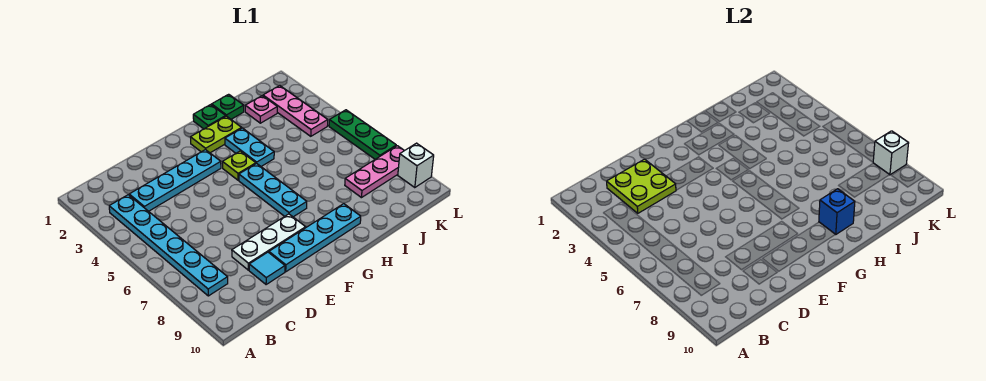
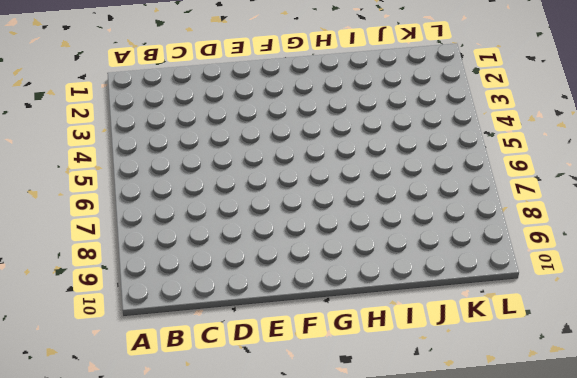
none -> cyan 1x6 plate [109,195,228,296]
none -> cyan 1x4 plate [129,150,221,211]
none -> white 1x3 plate [232,214,306,270]

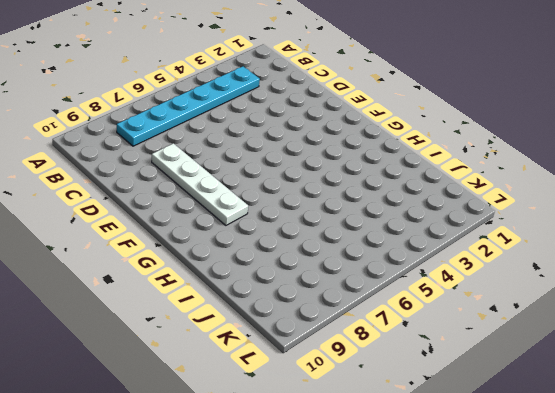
white 1x4 plate [152,143,248,225] -> white 1x3 plate [232,214,306,270]
none -> cyan 1x4 plate [129,150,221,211]
none -> cyan 1x1 tile [249,252,285,285]
none -> cyan 1x4 plate [269,204,361,272]

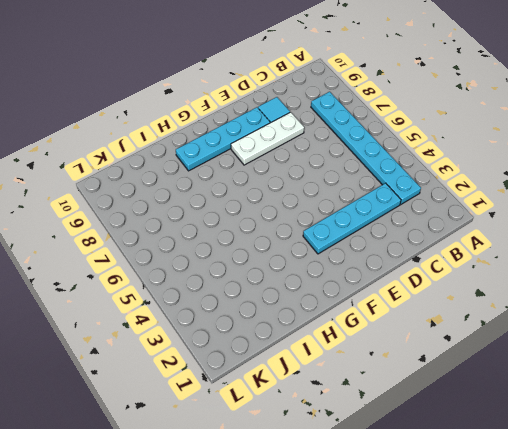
none -> lime 1x2 plate [190,116,242,153]
none -> lime 1x1 plate [222,151,256,180]
none -> cyan 1x3 plate [239,163,307,217]

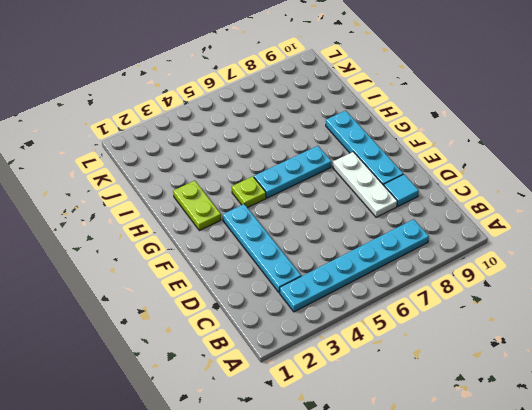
none -> green 1x1 plate [193,105,226,129]
none -> cyan 1x2 plate [225,128,274,166]
none -> green 1x1 plate [212,94,244,119]

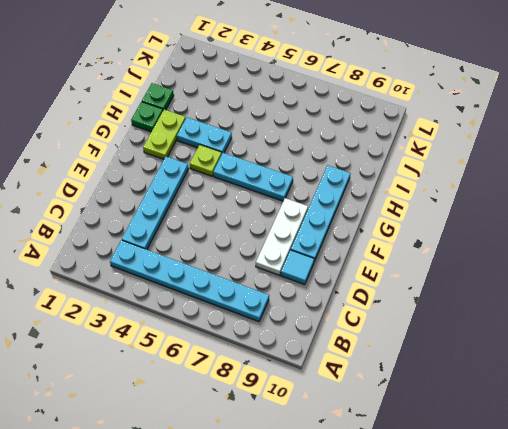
none -> pink 1x1 plate [245,96,277,123]
none -> pink 1x3 plate [345,146,404,198]
none -> pink 1x3 plate [263,86,328,136]

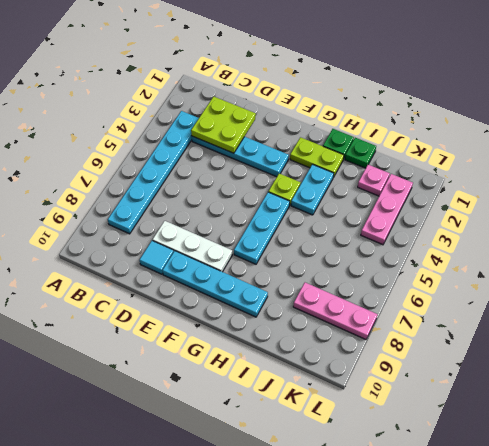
none -> green 1x3 plate [329,110,396,159]
none -> white 1x1 brick [398,143,434,188]
none -> blue 1x1 brick [819,189,855,234]

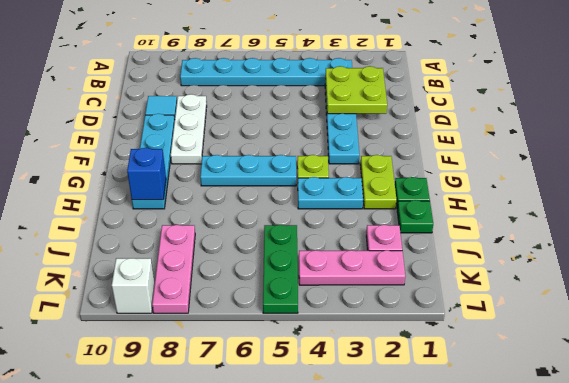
green 1x3 plate [263,225,298,313] -> green 1x3 plate turned to [329,110,396,159]
none -> white 1x1 brick [873,131,909,175]

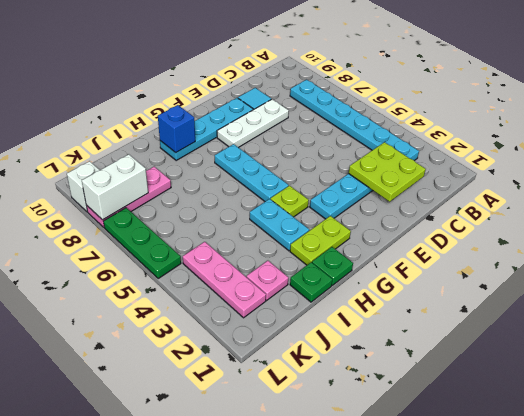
white 1x2 brick [82,154,148,220] -> white 1x1 brick [873,131,909,175]

